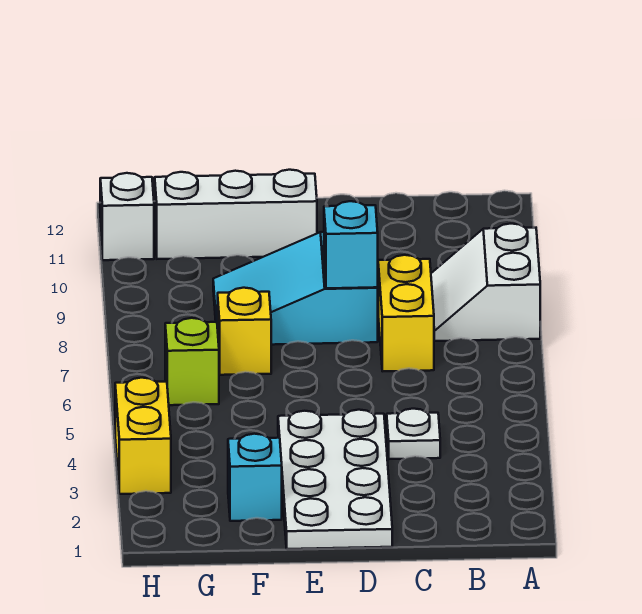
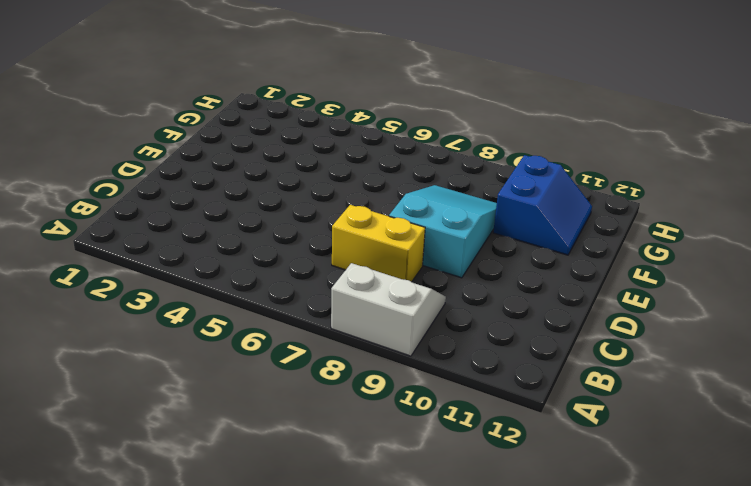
blue 2x2 slope [493,155,592,255] -> white 1x3 brick [155,170,317,259]
none -> white 1x1 plate [387,409,440,459]
none -> white 2x4 plate [278,410,392,549]
none -> cyan 1x1 brick [228,434,282,521]

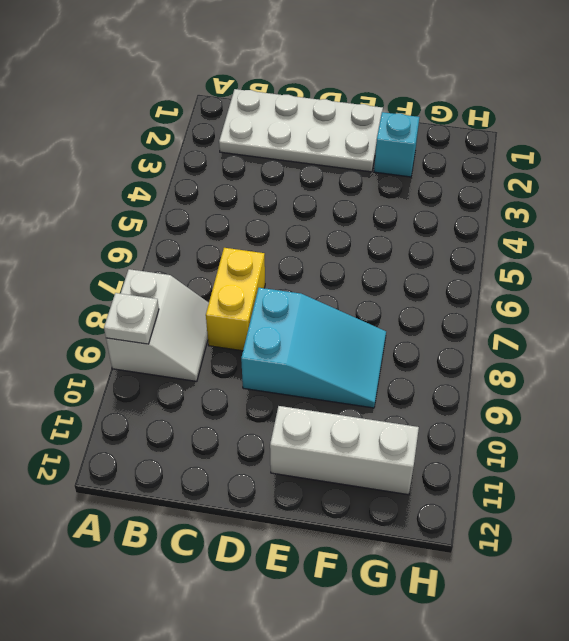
white 1x1 plate [104,293,159,344] -> white 1x1 plate moved to [387,409,440,459]
white 2x4 plate [219,89,383,172] -> white 2x4 plate turned to [278,410,392,549]
none -> yellow 1x1 brick [218,288,271,375]
none -> lime 1x1 brick [165,318,219,405]
none -> yellow 1x2 brick [115,378,171,494]

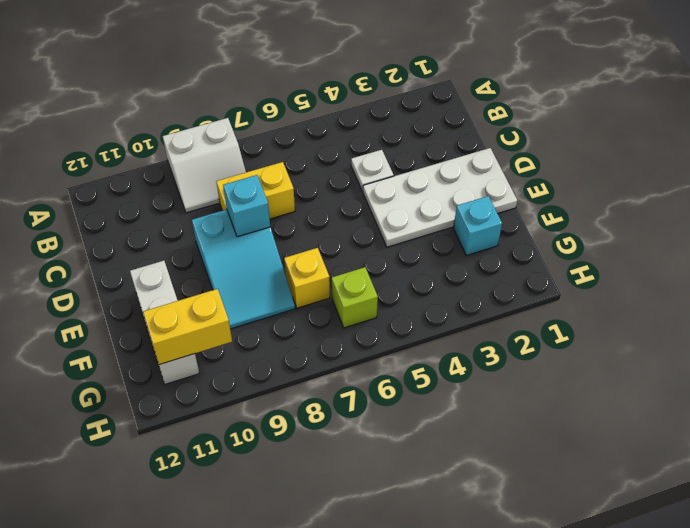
yellow 1x2 brick [143,289,232,365] -> yellow 1x2 brick moved to [115,378,171,494]
none -> white 1x1 brick [100,173,154,260]

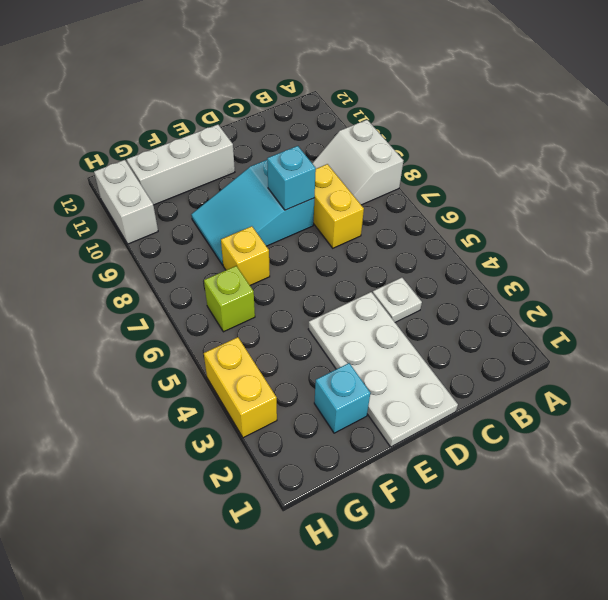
white 1x2 brick [94,160,158,244] -> white 1x1 brick [100,173,154,260]

